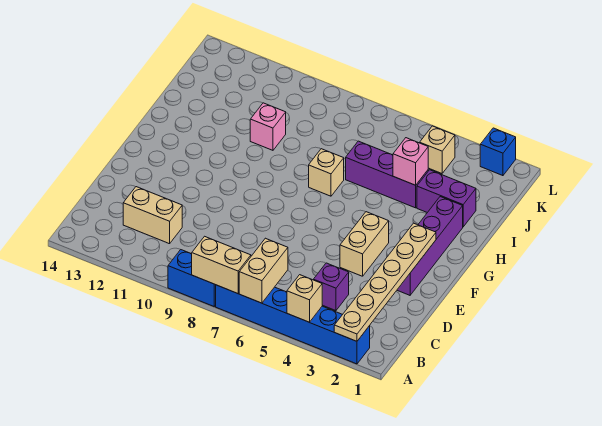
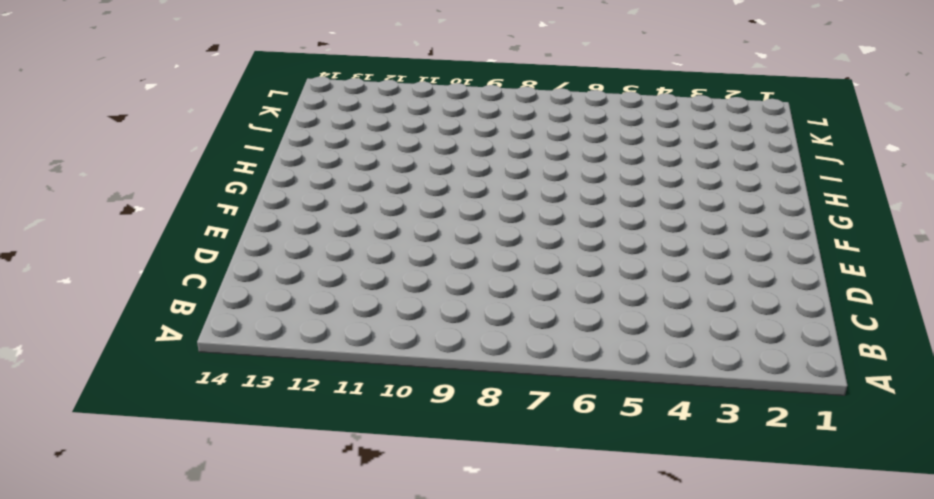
none -> blue 1x6 brick [216,285,370,364]
none -> blue 1x2 brick [168,250,216,306]
none -> purple 1x1 brick [313,263,349,311]

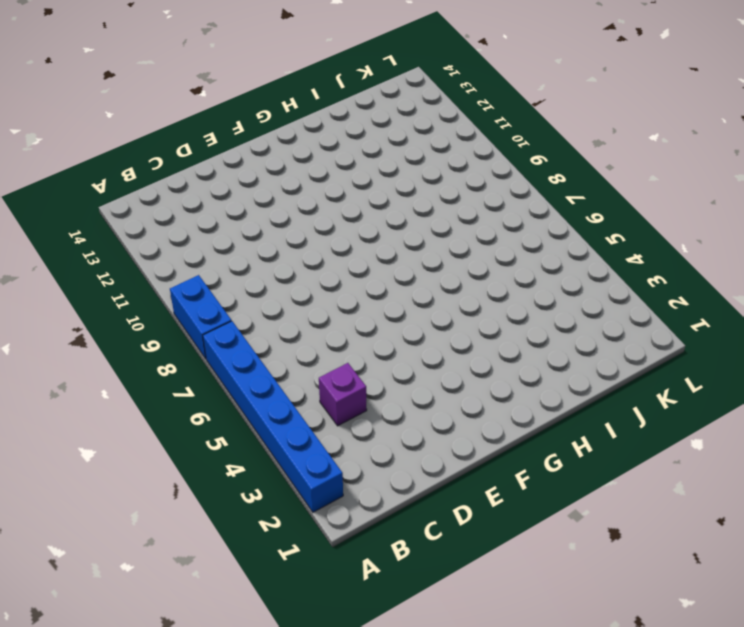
none -> tan 1x2 brick [123,187,182,244]
none -> purple 1x4 brick [397,197,463,295]
none -> tan 1x2 brick [340,212,389,276]

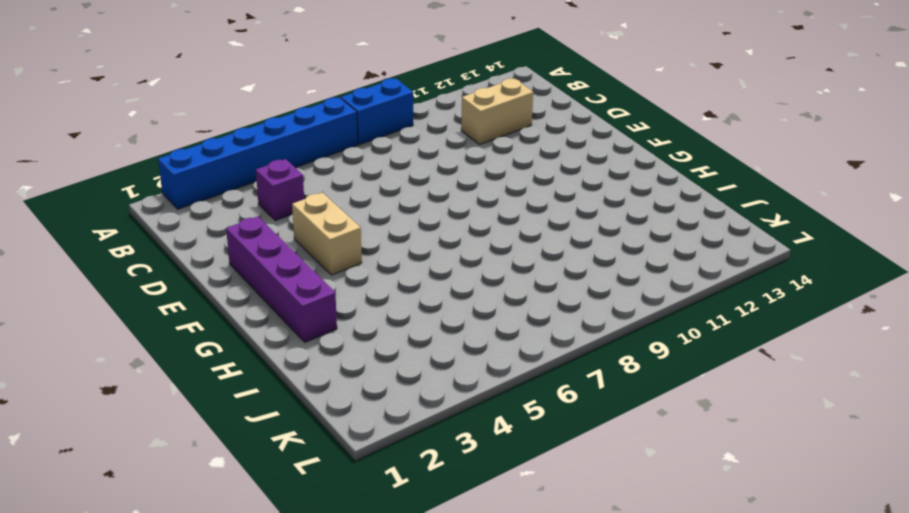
none -> tan 1x1 brick [309,149,344,196]
none -> purple 1x2 brick [417,170,476,227]
none -> purple 1x3 brick [346,141,428,208]

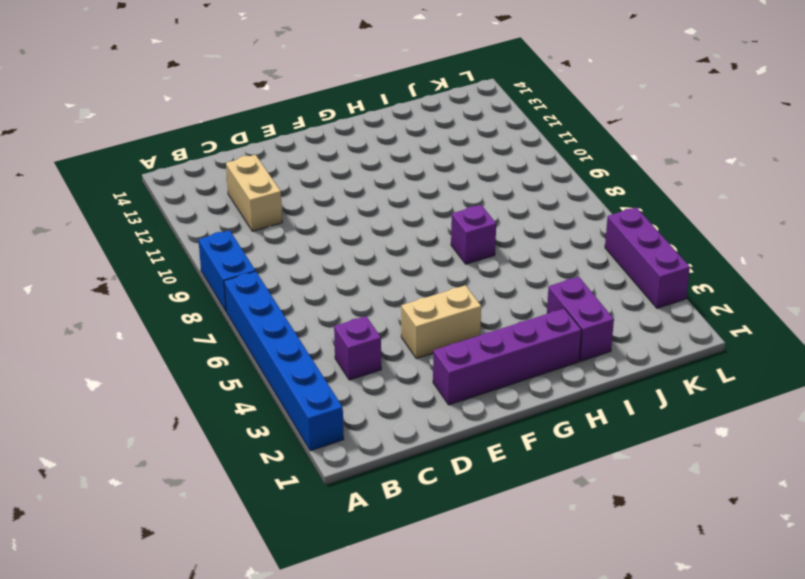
purple 1x1 brick [451,205,496,264] -> tan 1x1 brick [309,149,344,196]
purple 1x3 brick [605,207,690,308] -> purple 1x3 brick moved to [346,141,428,208]
none -> pink 1x1 brick [250,103,286,150]
none -> tan 1x1 brick [420,126,455,173]
none -> blue 1x1 brick [480,128,516,176]

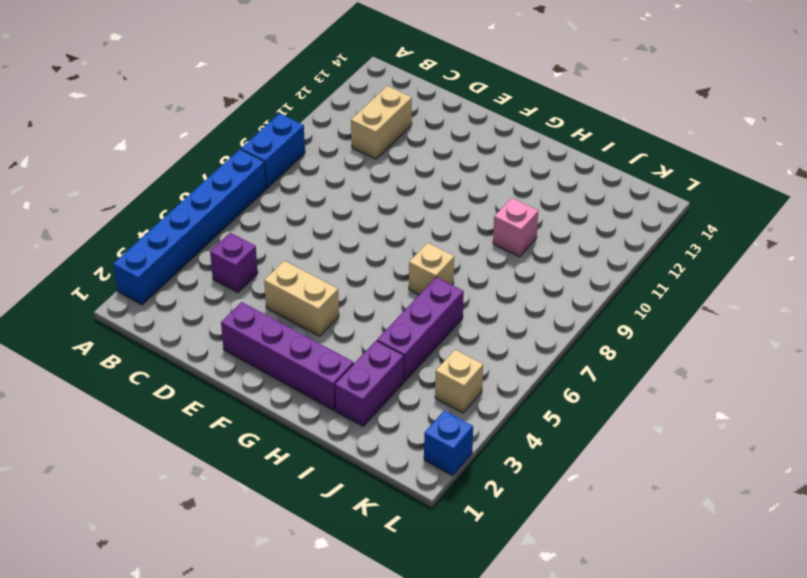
none -> tan 1x6 plate [334,223,436,341]
none -> tan 1x1 brick [287,275,322,322]
none -> tan 1x2 brick [239,238,288,303]

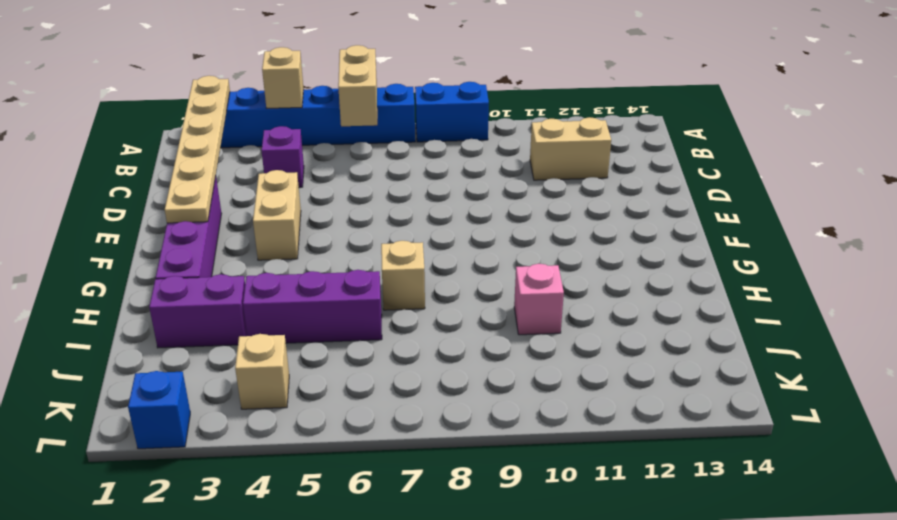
none -> tan 1x2 brick [192,236,251,294]
none -> pink 1x1 brick [393,138,428,185]

